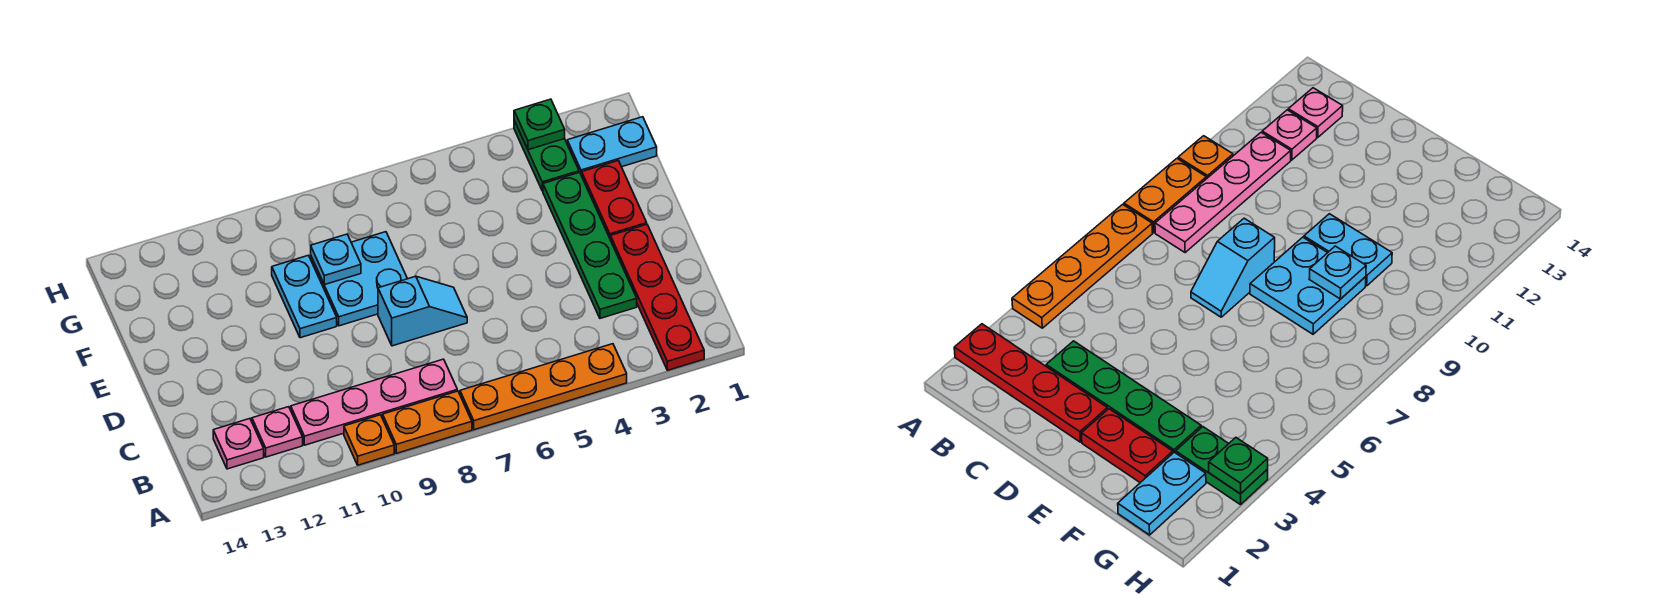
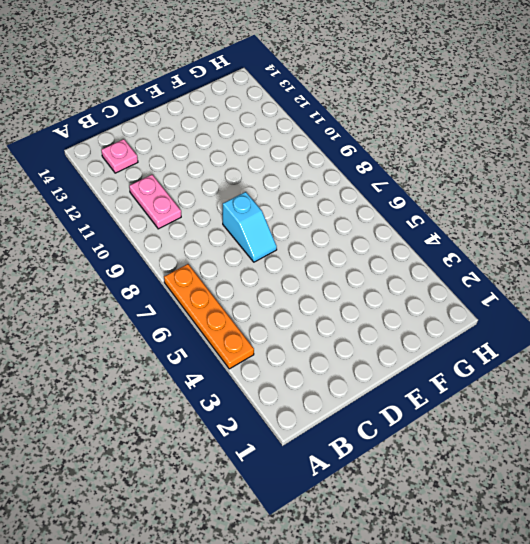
pink 1x2 plate [129,175,181,229] -> pink 1x4 plate [291,359,457,445]
none -> red 1x4 plate [610,224,704,370]
none -> orange 1x2 plate [383,391,472,453]
none -> orange 1x1 plate [344,415,394,465]

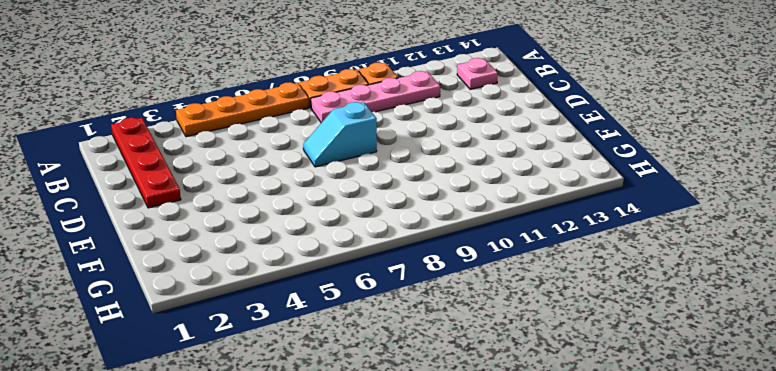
none -> pink 1x1 plate [252,407,303,457]
none -> green 1x4 plate [543,172,637,318]
none -> red 1x2 plate [582,161,647,238]

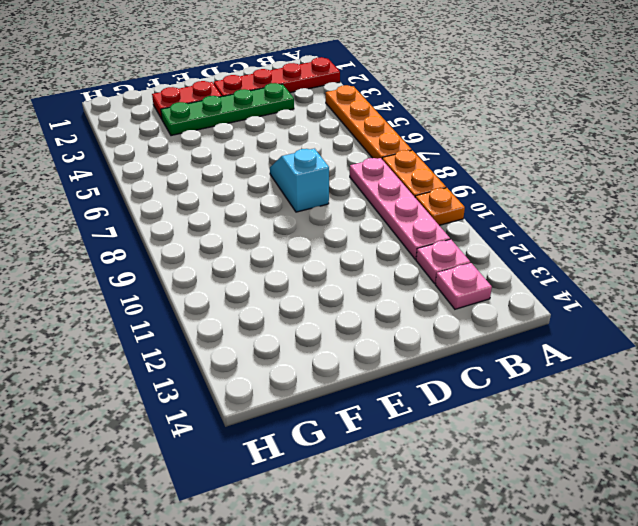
none -> cyan 2x2 plate [311,232,407,326]
none -> cyan 1x2 plate [272,255,337,338]
none -> cyan 1x2 plate [567,117,657,176]

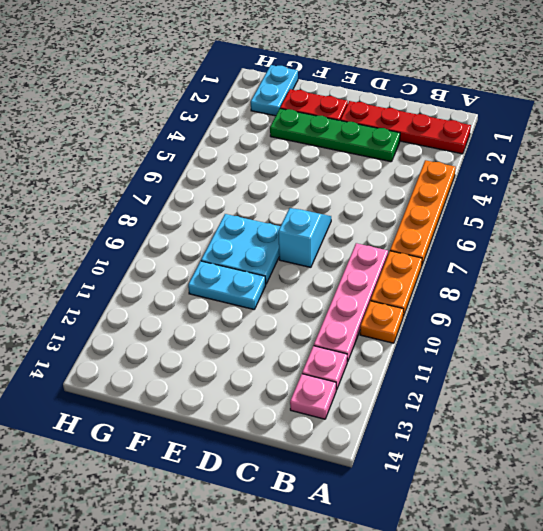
none -> green 1x2 plate [514,121,579,191]
none -> cyan 1x1 plate [311,234,361,285]
none -> green 1x1 plate [514,99,565,150]

